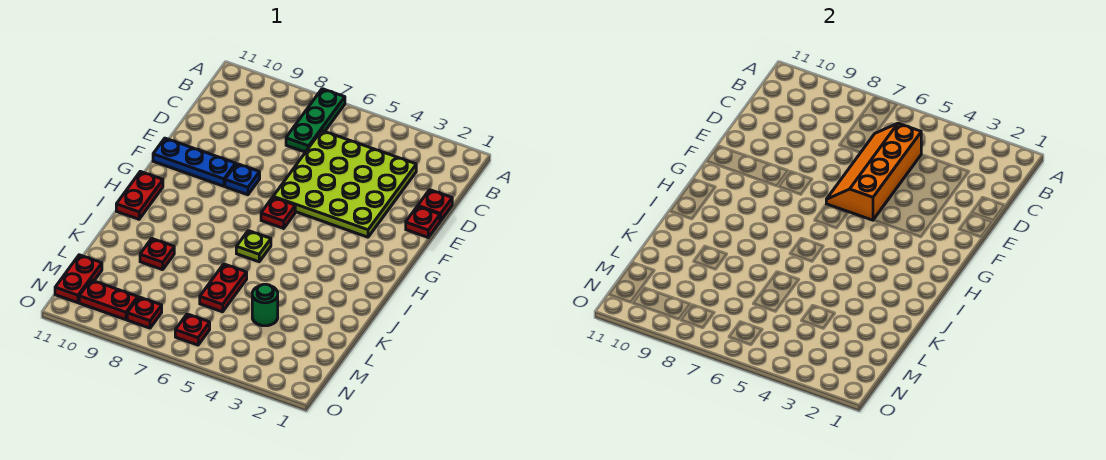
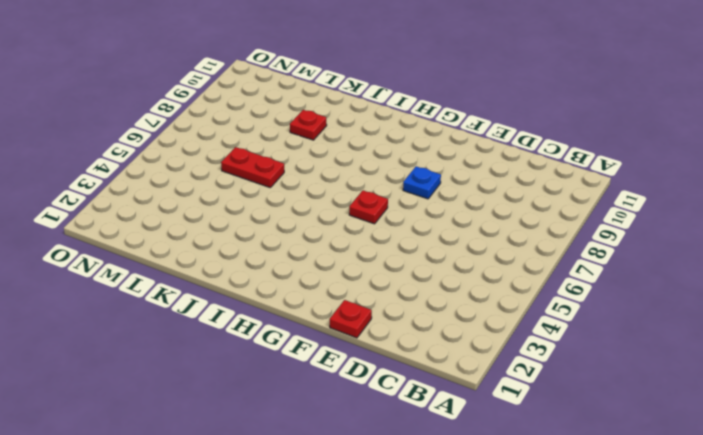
none -> green 1x3 plate [286,89,345,152]
none -> lime 4x4 plate [273,131,416,237]
none -> red 1x1 plate [418,190,452,221]

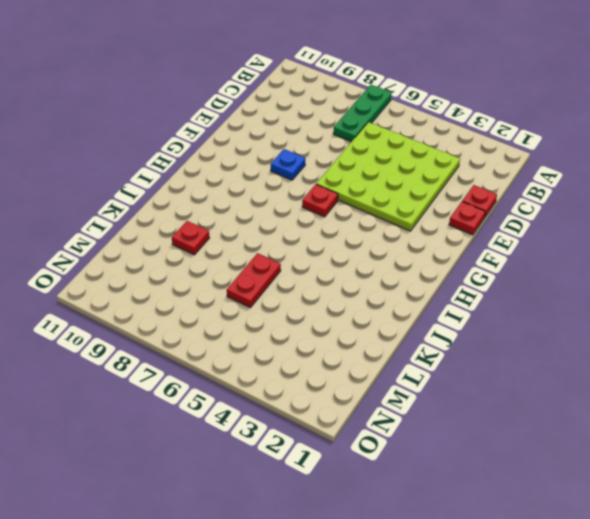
none -> blue 1x3 plate [153,138,236,186]
none -> red 1x2 plate [116,171,163,219]
none -> lime 1x1 plate [236,231,271,262]

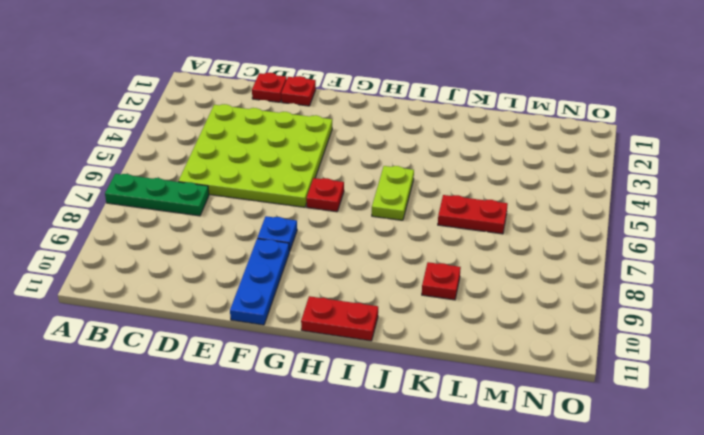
lime 1x2 plate [372,166,414,220] -> lime 1x1 plate [236,231,271,262]
none -> green 1x1 round brick [252,284,278,326]
none -> red 1x2 plate [55,255,102,303]
none -> red 1x1 plate [175,314,210,345]

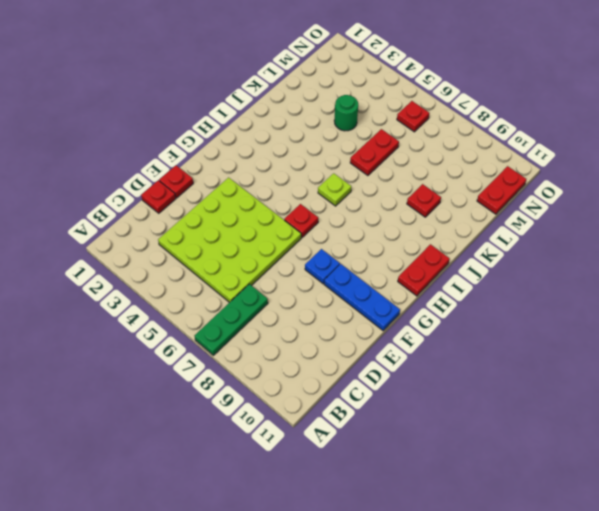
none -> red 1x1 plate [127,297,162,328]
none -> red 1x2 plate [79,280,138,320]
none -> orange 2x4 slope [826,123,921,220]

